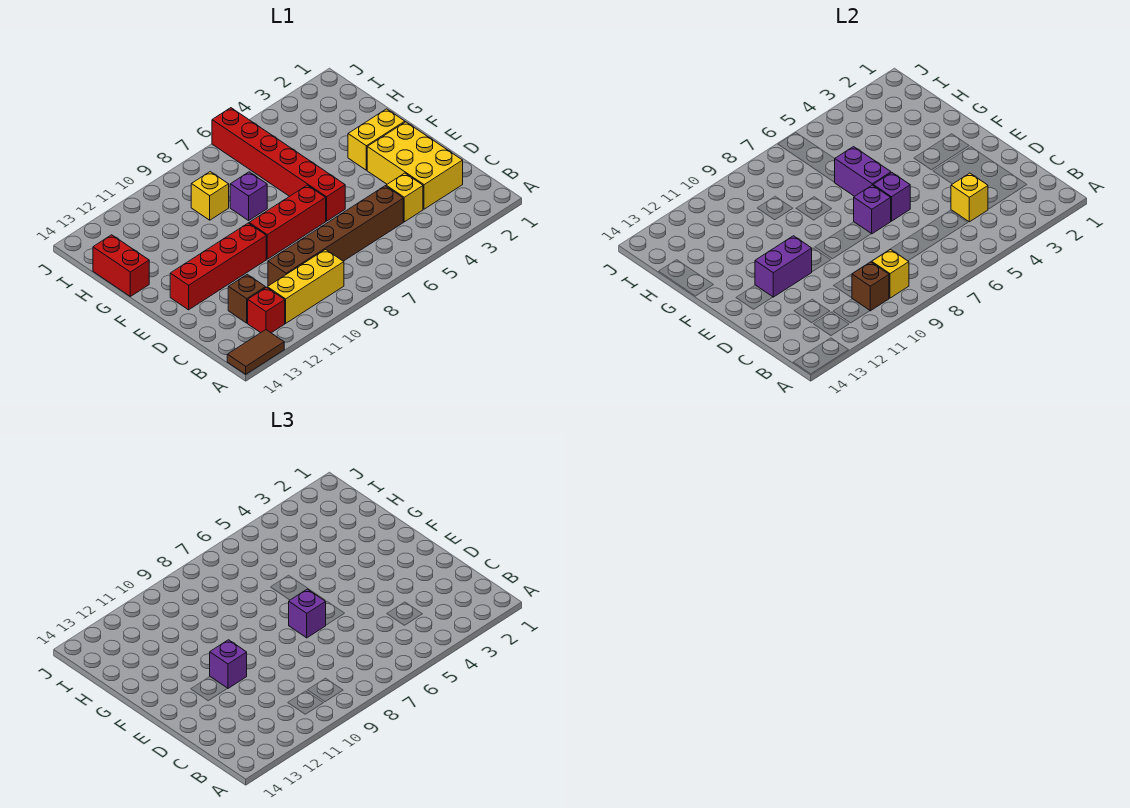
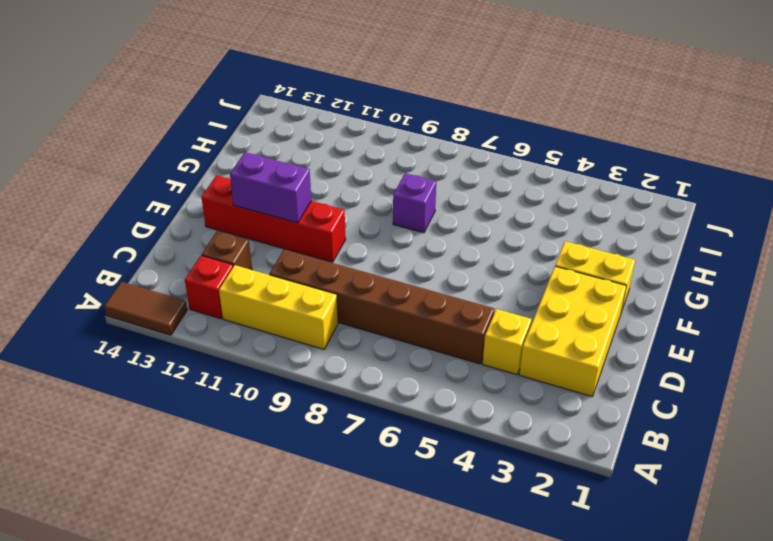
none -> red 1x6 brick [212,108,345,221]
none -> red 1x3 brick [249,185,326,259]
none -> red 1x2 brick [93,235,149,296]

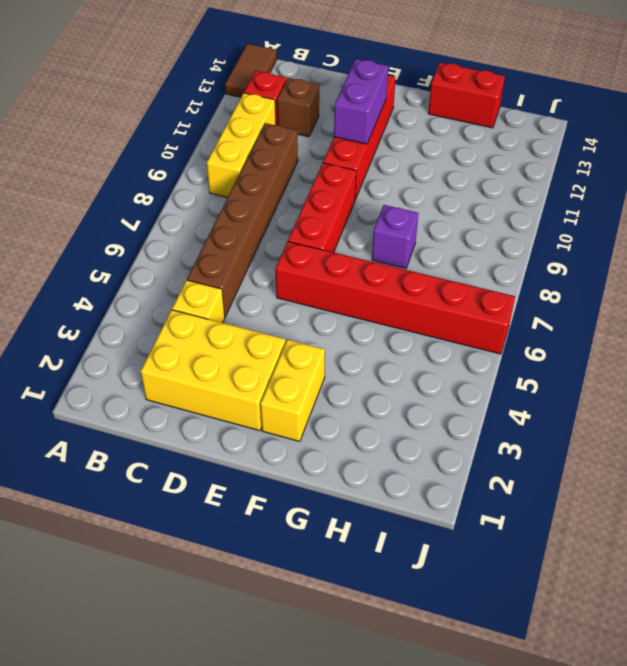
none -> yellow 1x1 brick [191,172,229,220]
none -> yellow 1x1 brick [872,250,909,298]
none -> brown 1x1 brick [852,262,889,311]

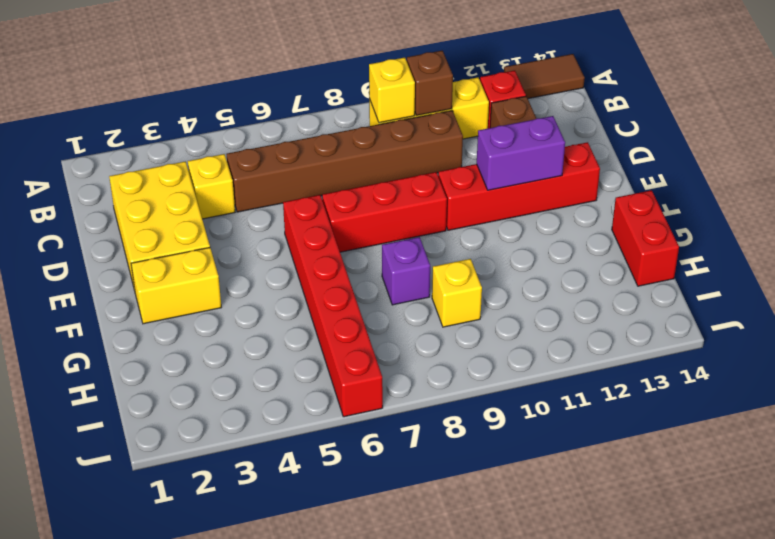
none -> yellow 1x1 brick [951,173,988,222]
none -> purple 1x1 brick [873,173,910,221]
none -> purple 1x1 brick [854,185,891,234]

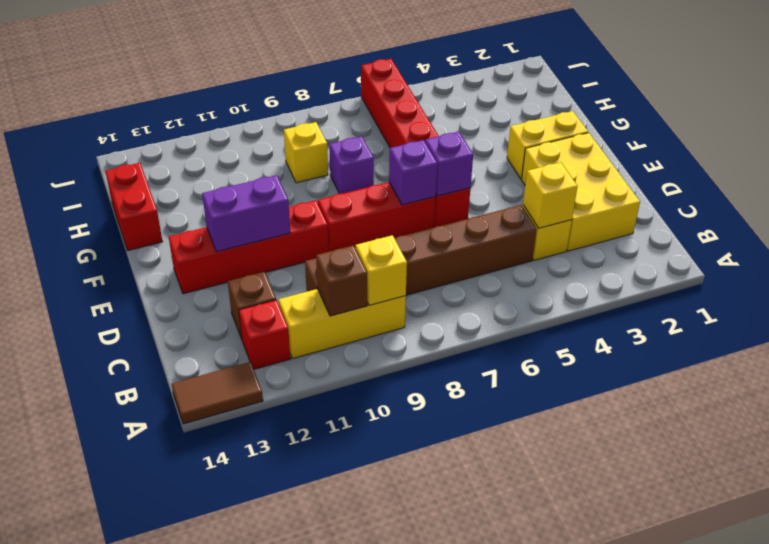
none -> purple 1x2 brick [835,147,891,196]
none -> purple 1x1 brick [289,589,326,638]
none -> purple 1x1 brick [210,640,247,688]

